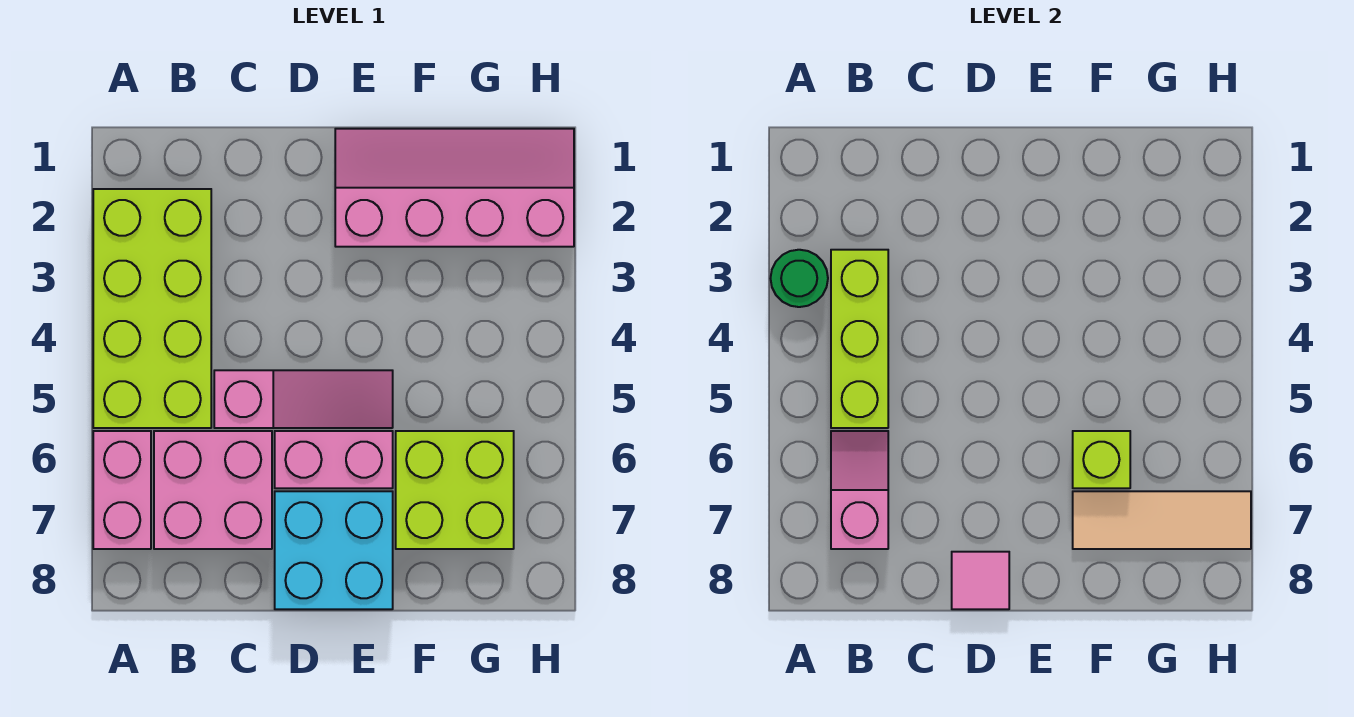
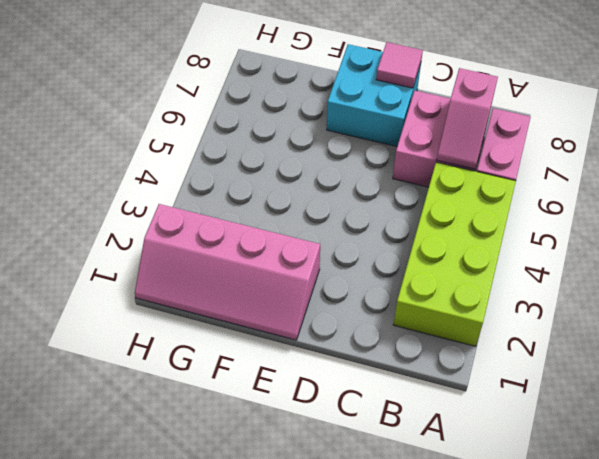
none -> pink 1x3 slope [214,370,393,428]
none -> pink 1x2 brick [275,431,393,488]
none -> lime 2x2 brick [396,431,514,549]

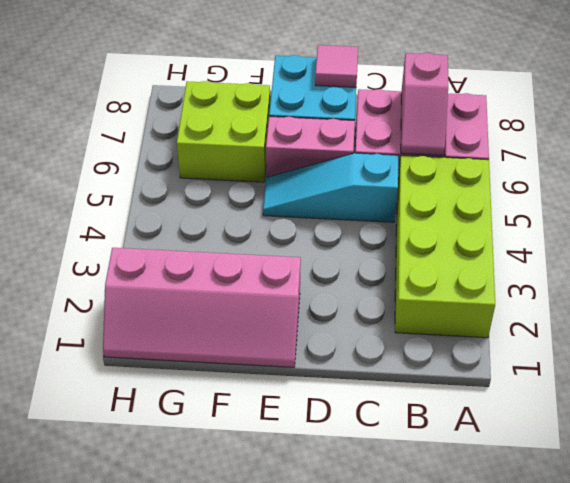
cyan 1x3 slope [263,153,398,222] -> pink 1x3 slope [214,370,393,428]
none -> green 1x1 round brick [771,250,828,307]
none -> lime 1x3 brick [831,250,888,428]
none -> lime 1x1 brick [1073,431,1130,488]

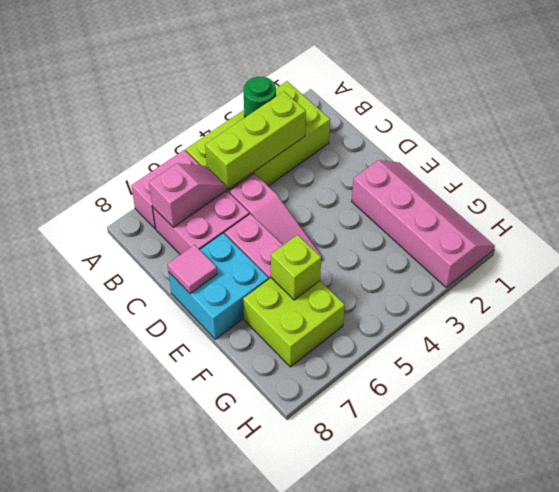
none -> tan 1x3 tile [1073,491,1251,549]

